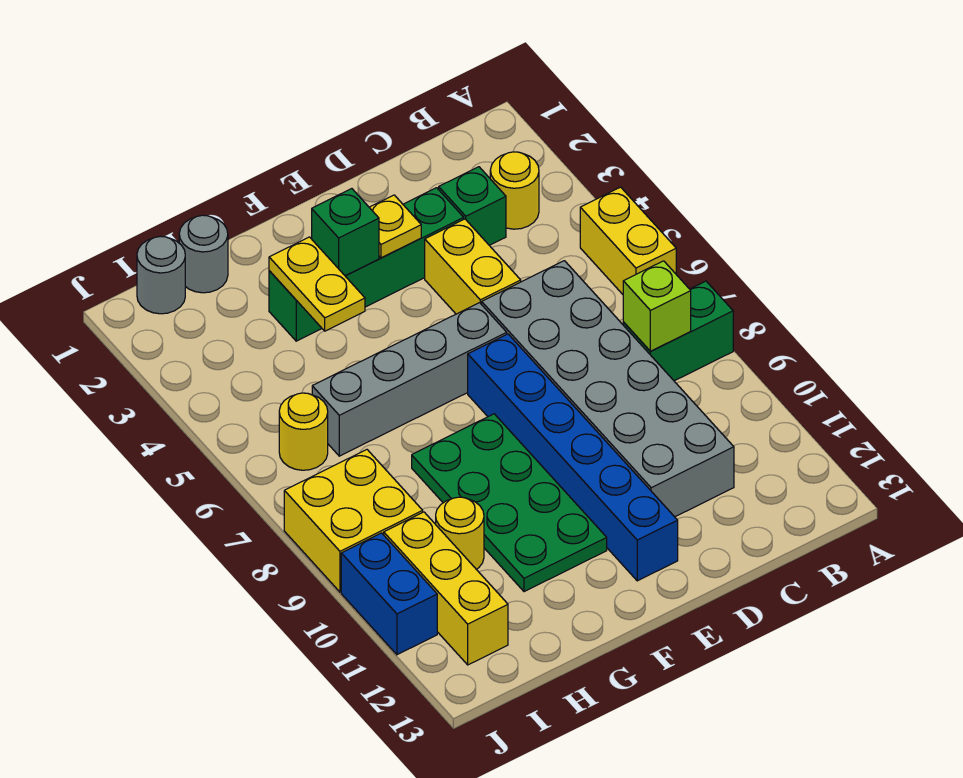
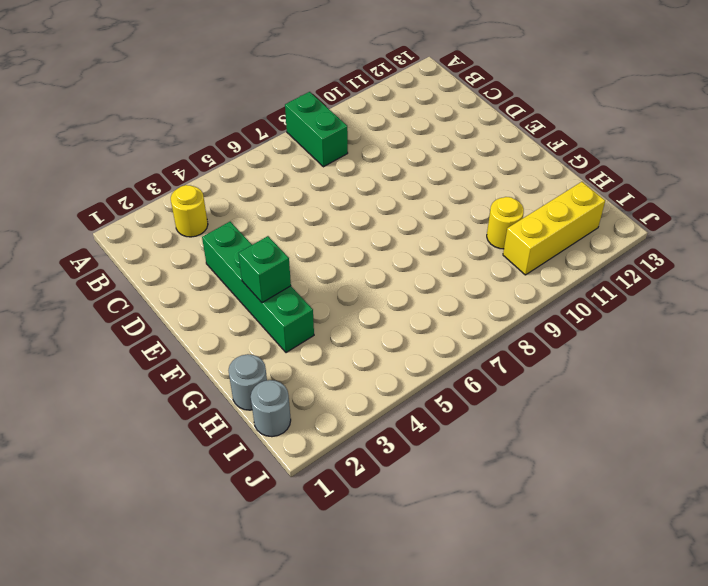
none -> yellow 1x2 brick [580,187,676,294]
none -> green 1x1 brick [439,167,506,245]
none -> grey 2x6 brick [482,261,734,517]

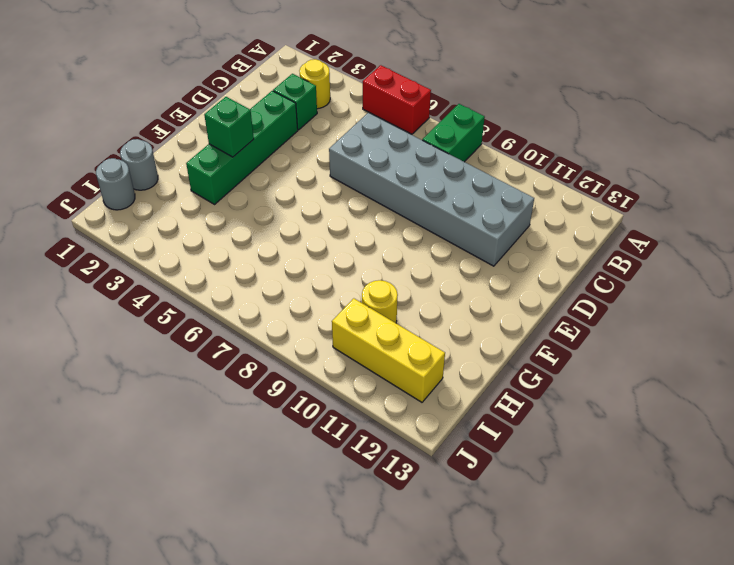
red 1x2 brick [363,65,431,134] -> yellow 1x2 brick [580,187,676,294]
none -> yellow 1x2 brick [425,219,521,314]
none -> grey 1x4 brick [312,303,507,456]
none -> blue 1x6 brick [468,334,678,581]

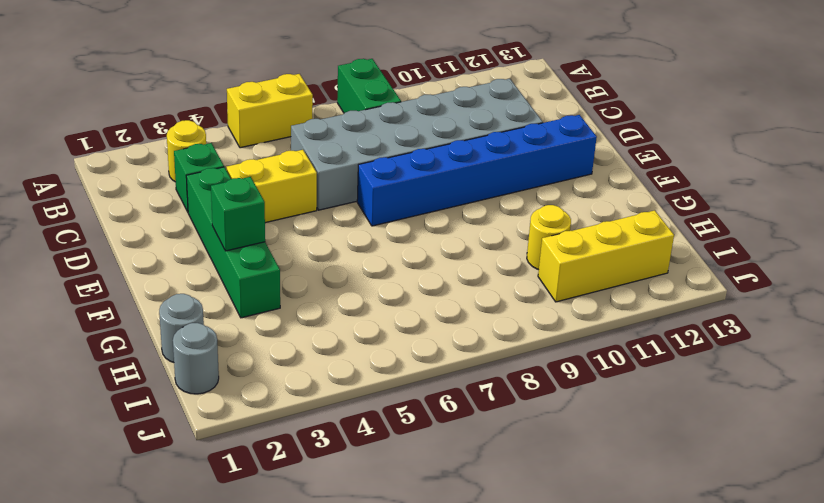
none -> grey 1x4 brick [312,303,507,456]
none -> green 2x4 plate [412,414,607,592]
none -> yellow 1x1 round brick [279,393,328,470]

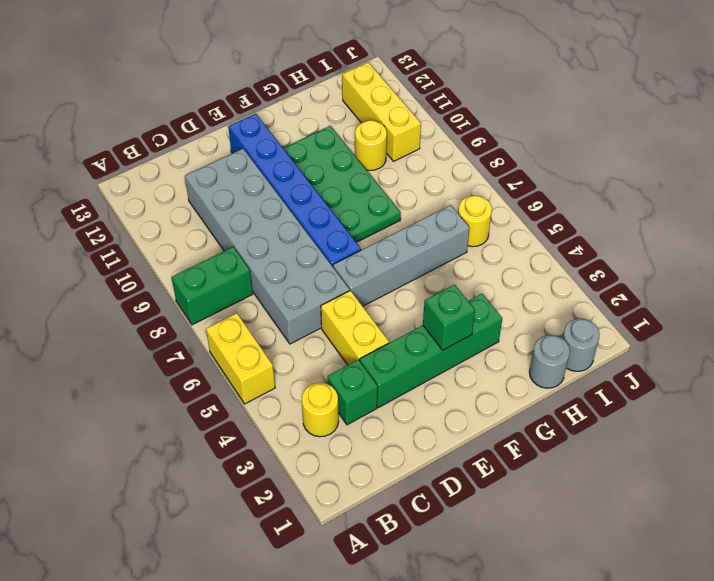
none -> yellow 2x2 brick [284,450,423,592]
none -> blue 1x2 brick [341,533,437,655]
none -> lime 1x1 brick [623,261,691,351]

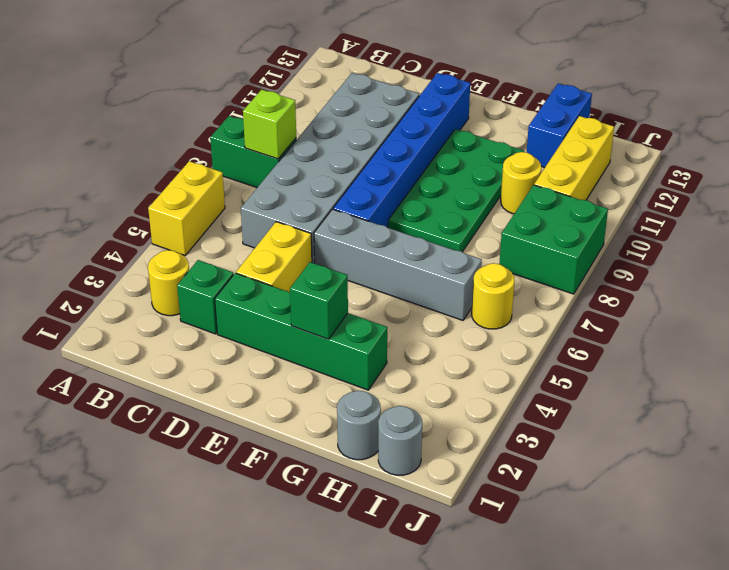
blue 1x2 brick [527,84,592,168] -> blue 1x2 brick moved to [341,533,437,655]
green 2x2 brick [499,185,608,294] -> yellow 2x2 brick [284,450,423,592]
none -> yellow 1x1 plate [369,195,421,258]
none -> yellow 1x2 plate [269,237,365,331]

